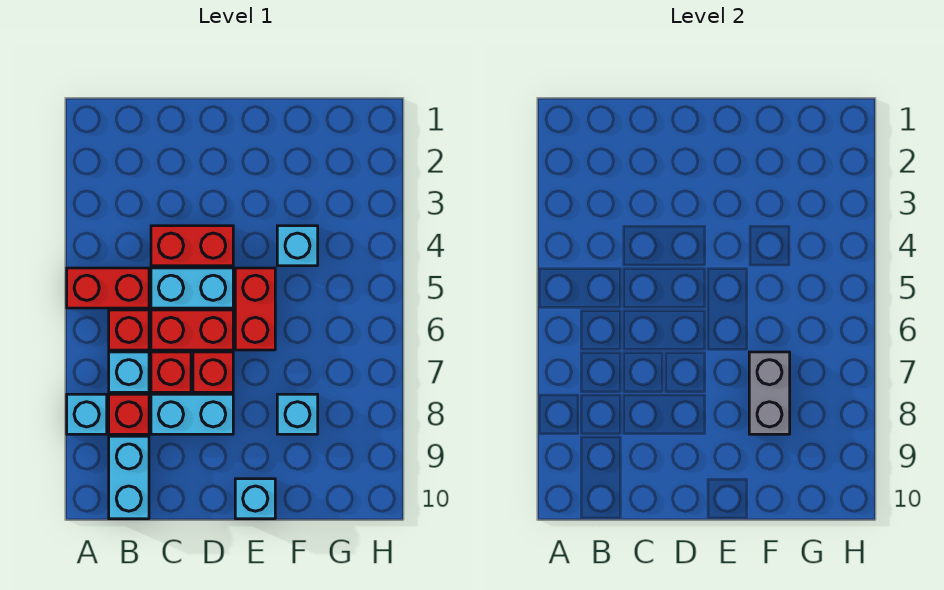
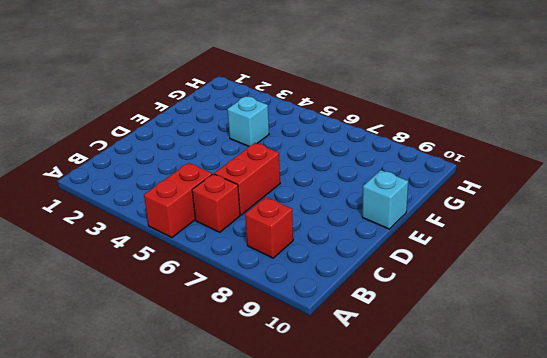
none -> cyan 1x1 brick [67,394,107,434]
none -> cyan 1x1 brick [109,352,149,392]
none -> cyan 1x2 brick [109,436,149,519]

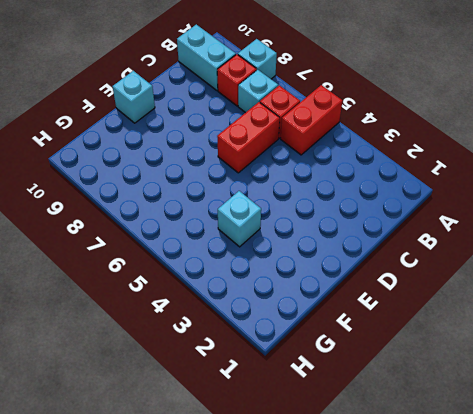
none -> red 1x2 brick [151,226,233,266]
none -> cyan 1x2 brick [151,268,233,308]
none -> red 1x1 brick [151,352,191,392]

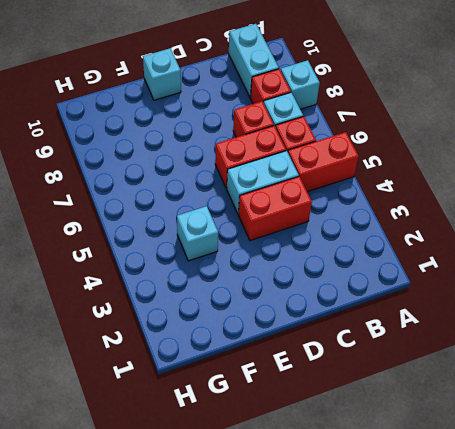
none -> cyan 1x2 brick [151,394,233,434]
none -> red 1x1 brick [193,352,233,392]
none -> red 1x2 brick [235,268,275,350]

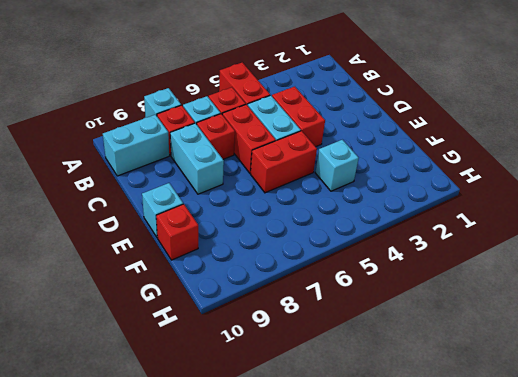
red 1x1 brick [156,204,198,260] -> red 1x1 brick moved to [193,352,233,392]
none -> cyan 1x1 brick [277,394,318,434]
none -> grey 1x2 brick [749,352,790,434]

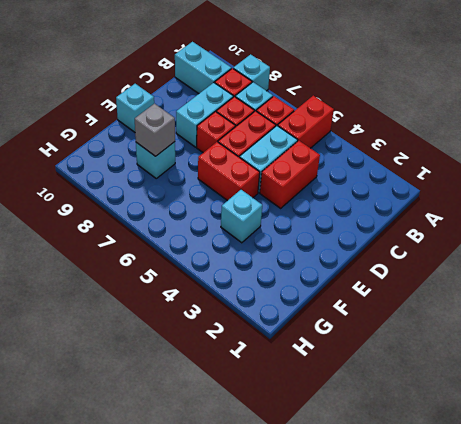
grey 1x1 brick [135,103,175,156] -> grey 1x2 brick [749,352,790,434]

